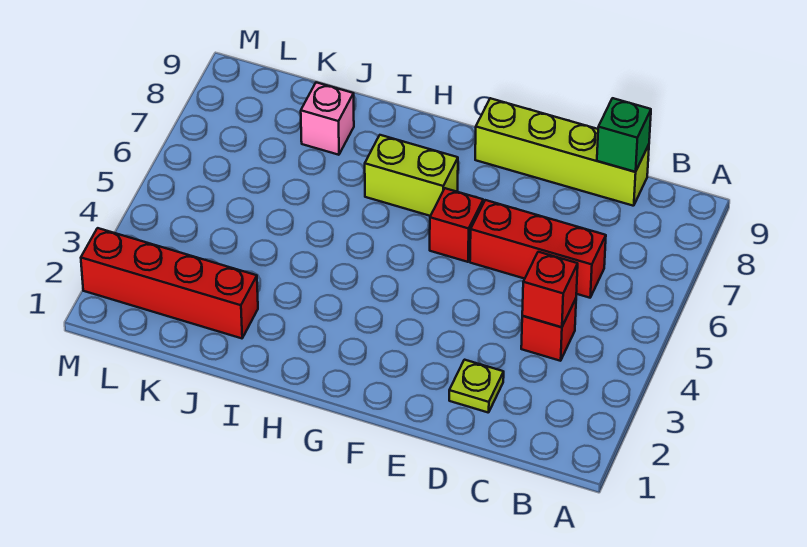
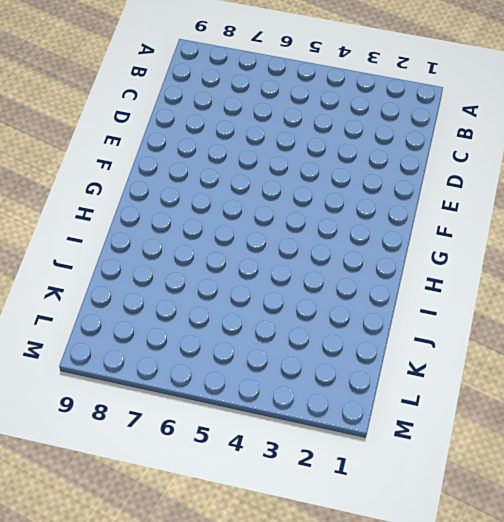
none -> red 1x1 brick [521,299,576,361]
none -> red 1x3 brick [470,200,606,298]

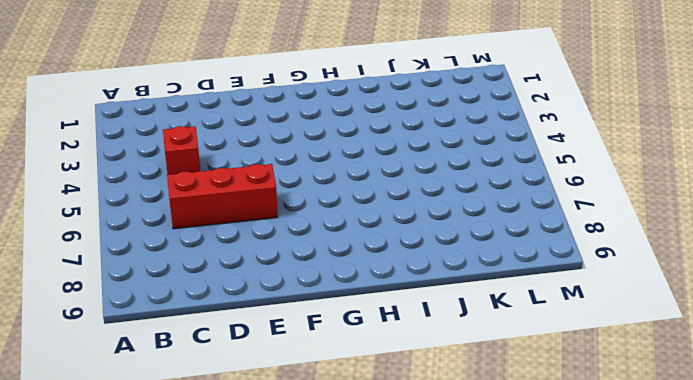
none -> lime 1x4 brick [475,98,649,206]
none -> lime 1x1 plate [449,360,504,413]

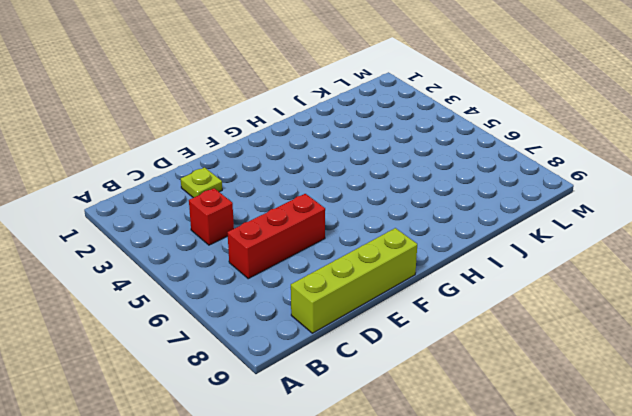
none -> red 1x1 brick [430,188,483,262]
none -> lime 1x2 brick [365,135,458,216]

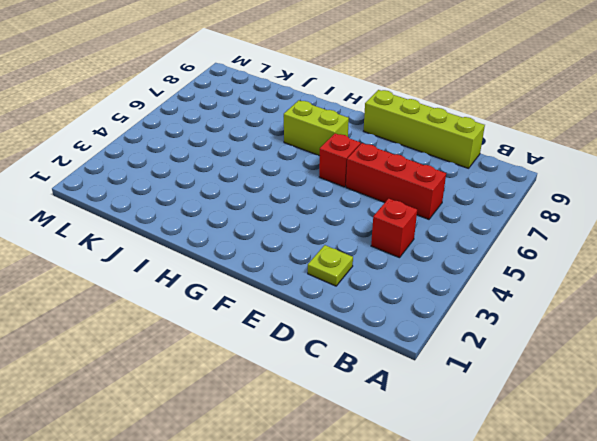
none -> red 1x4 brick [81,228,258,338]
none -> pink 1x1 brick [301,82,354,155]

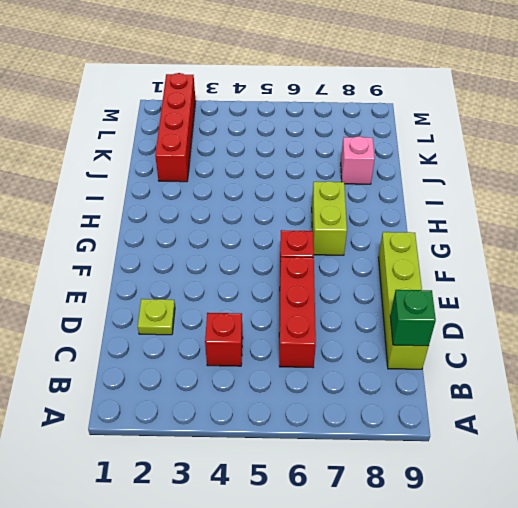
none -> red 1x1 brick [522,252,578,327]

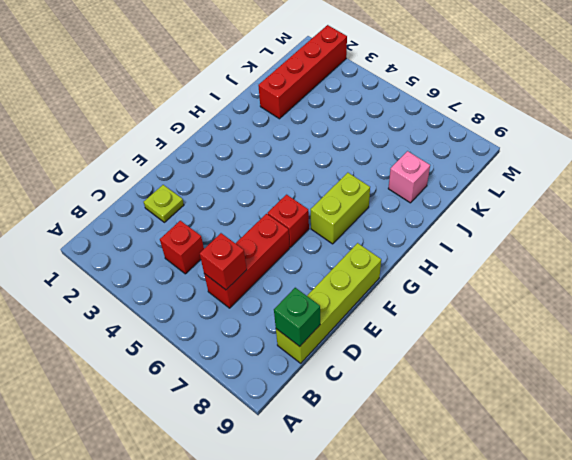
red 1x1 brick [200,233,247,290] -> red 1x1 brick moved to [522,252,578,327]

